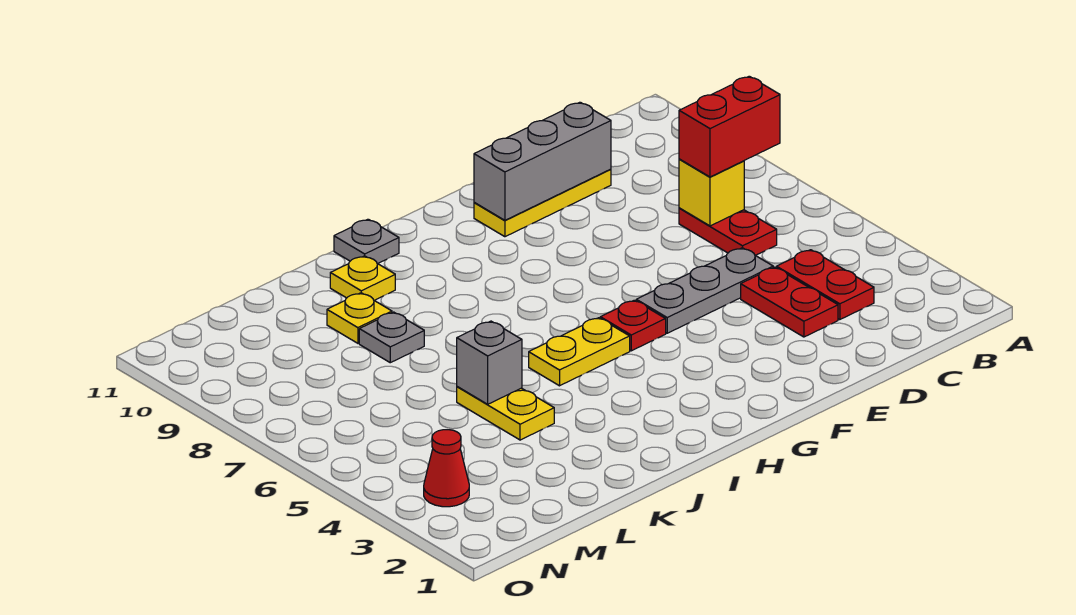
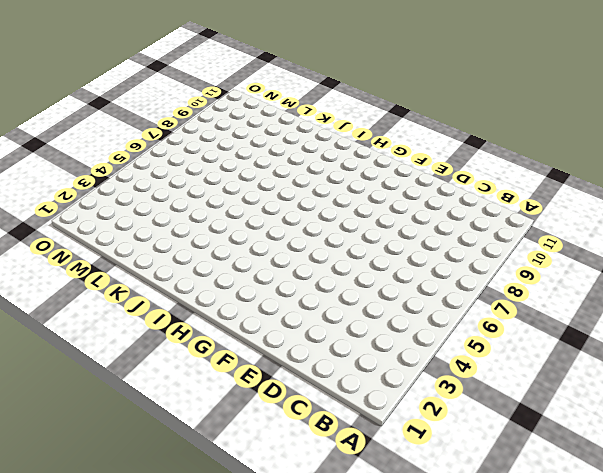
none -> red 1x2 plate [777,250,874,320]
none -> red 1x2 plate [679,208,777,255]
none -> red 1x2 plate [741,267,838,337]

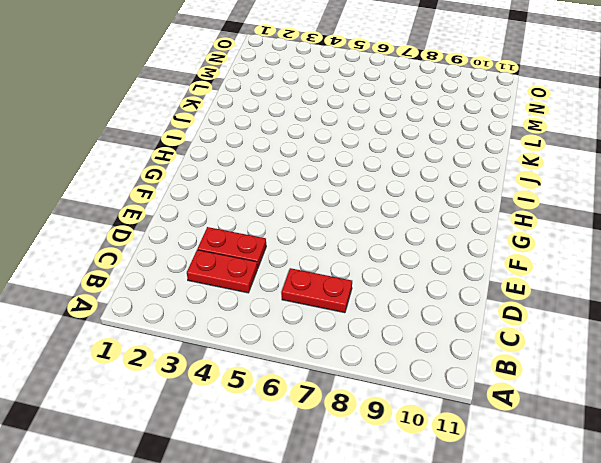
none -> grey 1x3 plate [636,248,773,333]
none -> yellow 1x3 plate [474,169,611,237]
none -> red 1x1 plate [600,300,666,351]

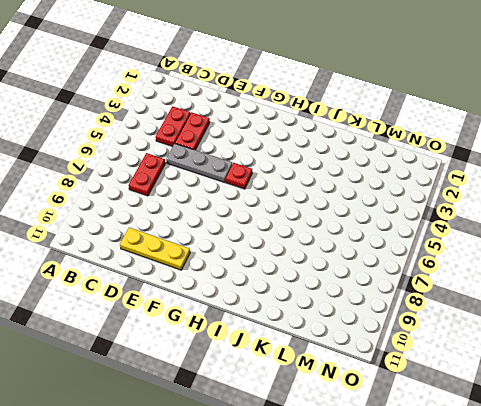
none -> yellow 1x2 plate [529,318,630,386]
none -> grey 1x1 plate [334,219,399,264]
none -> yellow 1x1 plate [330,256,395,300]

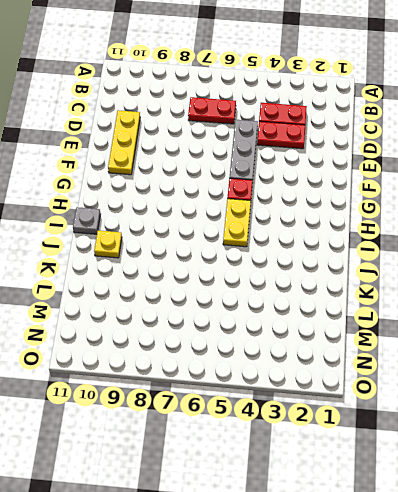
none -> yellow 1x2 plate [457,387,554,440]
none -> grey 1x1 plate [359,312,424,363]
none -> yellow 1x1 plate [327,293,392,343]

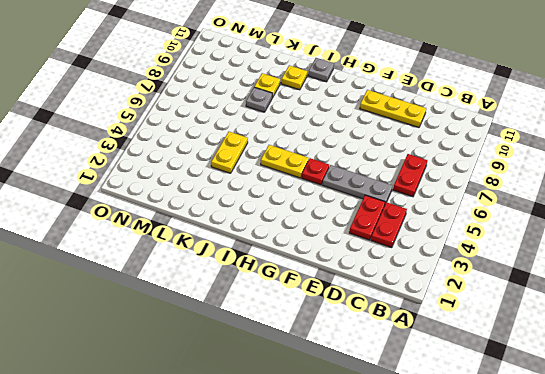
none -> red 1x1 cone [424,430,469,507]
none -> yellow 1x1 brick [679,159,744,226]
none -> grey 1x3 brick [474,102,611,220]

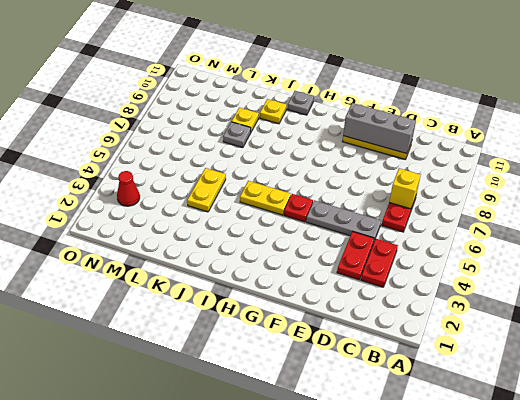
none -> grey 1x1 brick [457,321,522,404]
none -> red 1x2 brick [679,76,780,177]

